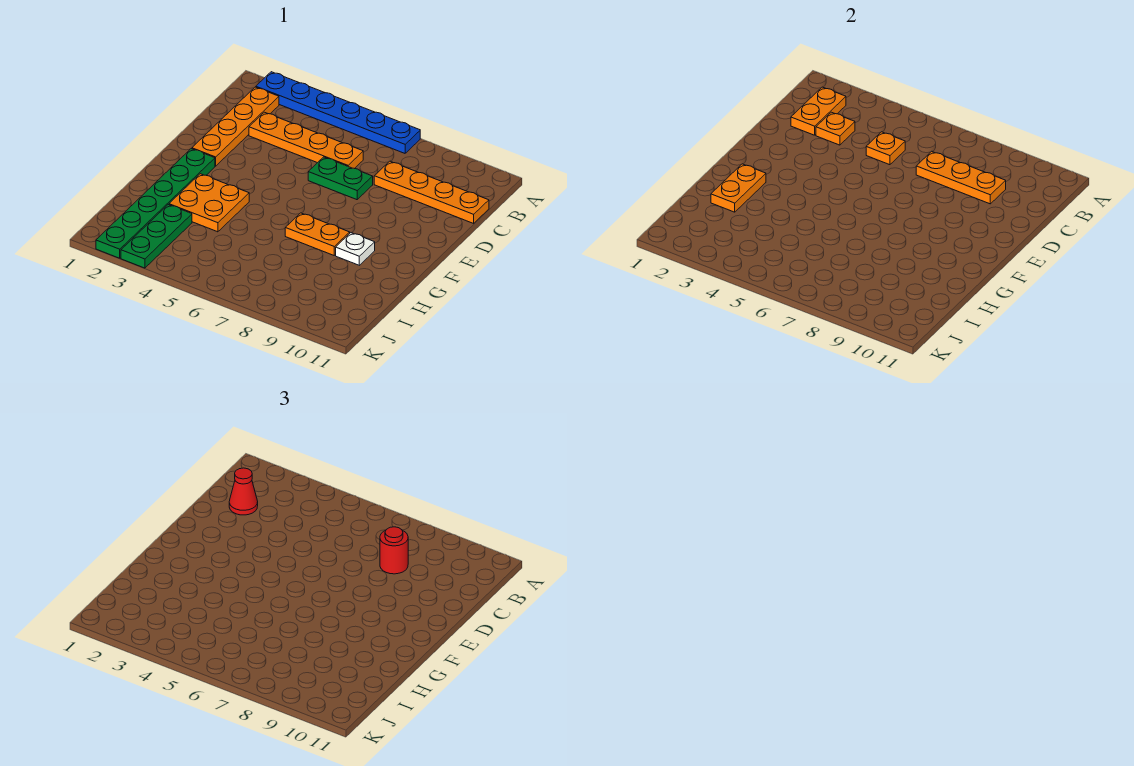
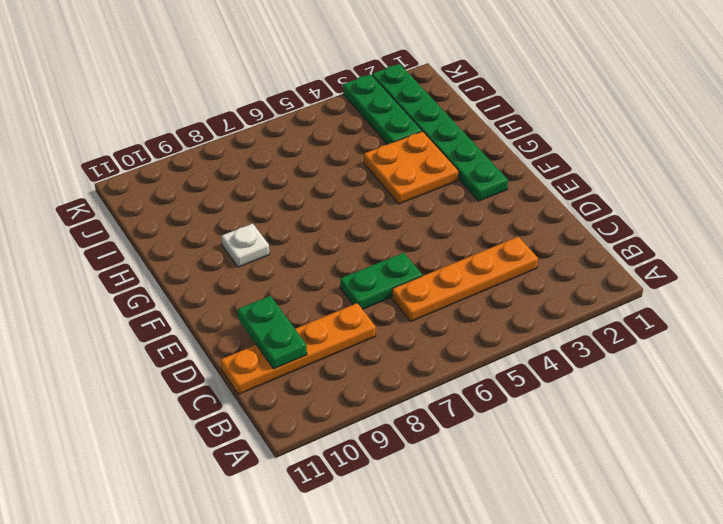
green 1x2 plate [238,296,307,369] -> none
none -> blue 1x6 plate [256,72,420,153]
none -> orange 1x4 plate [192,87,279,166]
none -> orange 1x2 plate [285,213,350,255]

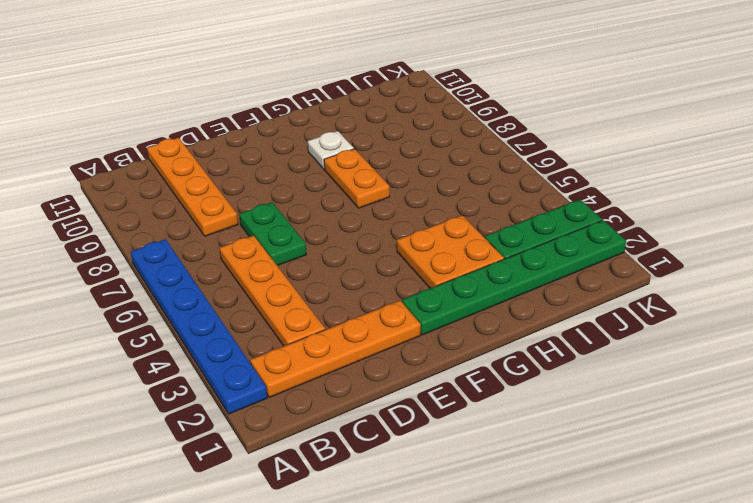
none -> orange 1x2 plate [791,87,846,135]
none -> orange 1x1 plate [816,112,855,145]
none -> orange 1x1 plate [866,132,905,165]

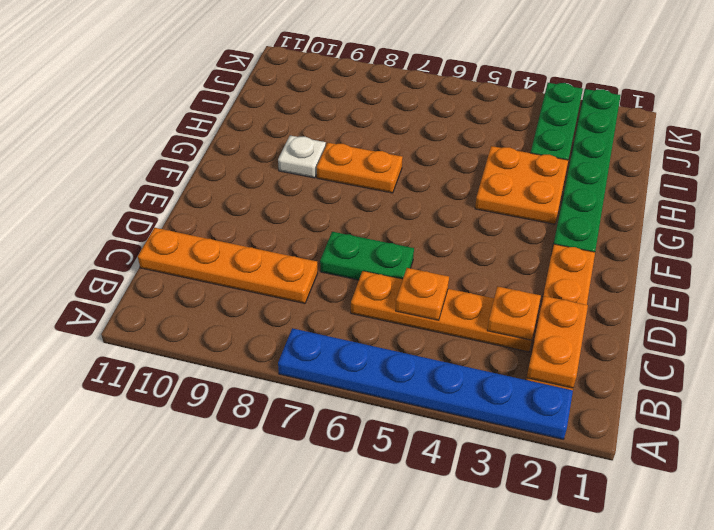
none -> orange 1x3 plate [916,151,1006,204]
none -> orange 1x2 plate [711,164,766,212]
none -> red 1x1 cone [229,468,258,515]

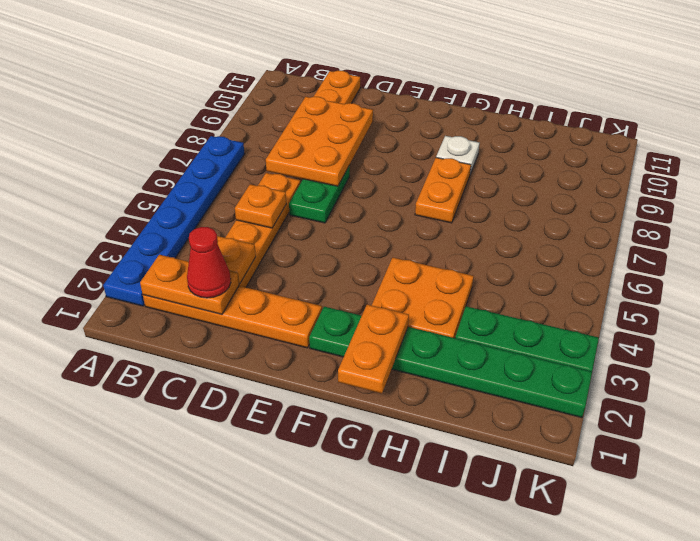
orange 2x3 plate [266,97,373,186] -> orange 1x3 plate [916,151,1006,204]
orange 1x2 plate [338,304,409,394] -> orange 1x2 plate turned to [711,164,766,212]
none -> red 1x1 round brick [380,527,408,574]

